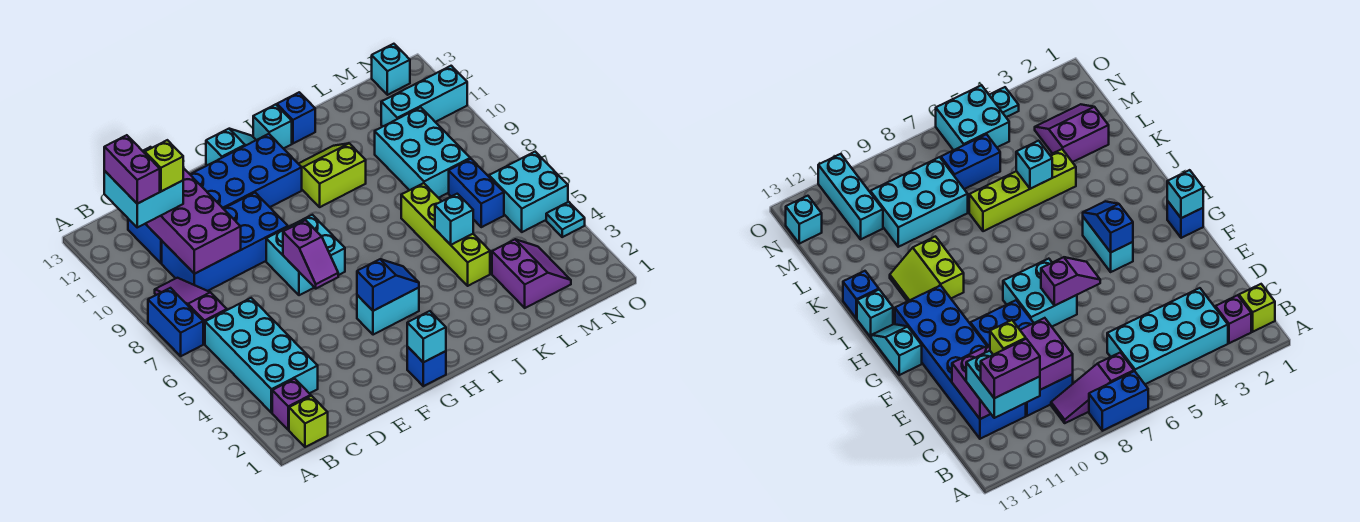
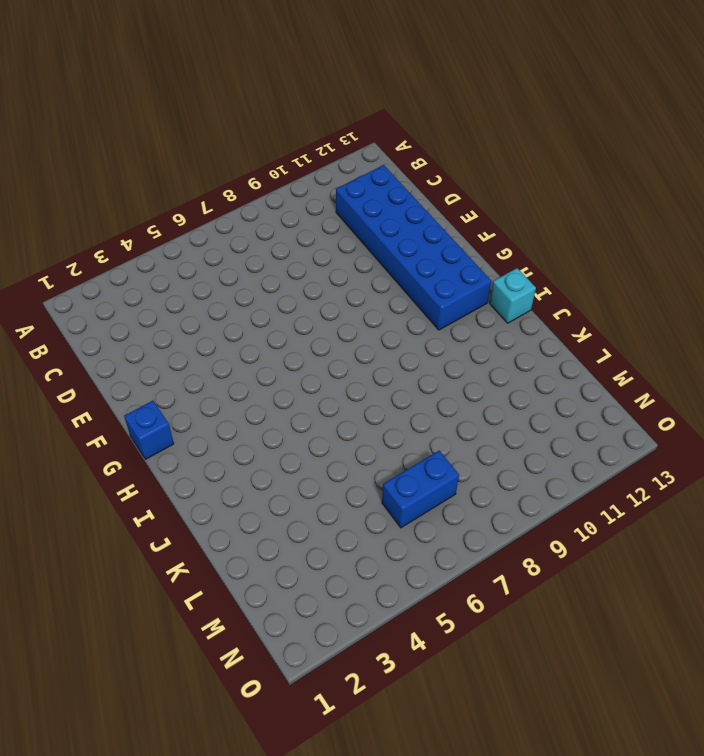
none -> blue 1x2 brick [148,288,203,356]
none -> lime 1x1 brick [289,396,328,447]
none -> purple 1x1 brick [272,379,311,430]
none -> cyan 2x4 brick [205,298,318,413]

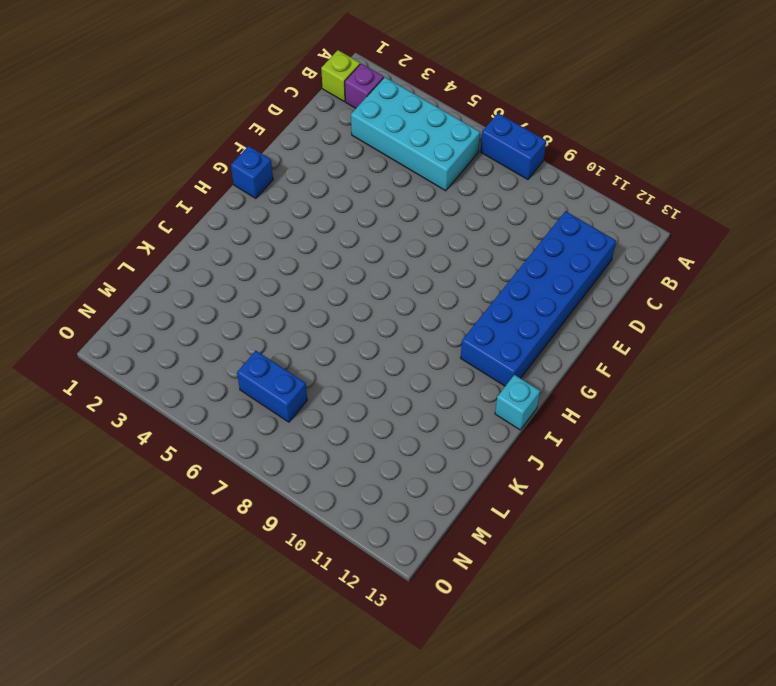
none -> purple 1x3 slope [155,278,227,344]
none -> blue 2x4 brick [162,193,288,291]
none -> cyan 2x2 brick [266,215,345,295]
none -> cyan 1x2 brick [357,288,419,335]

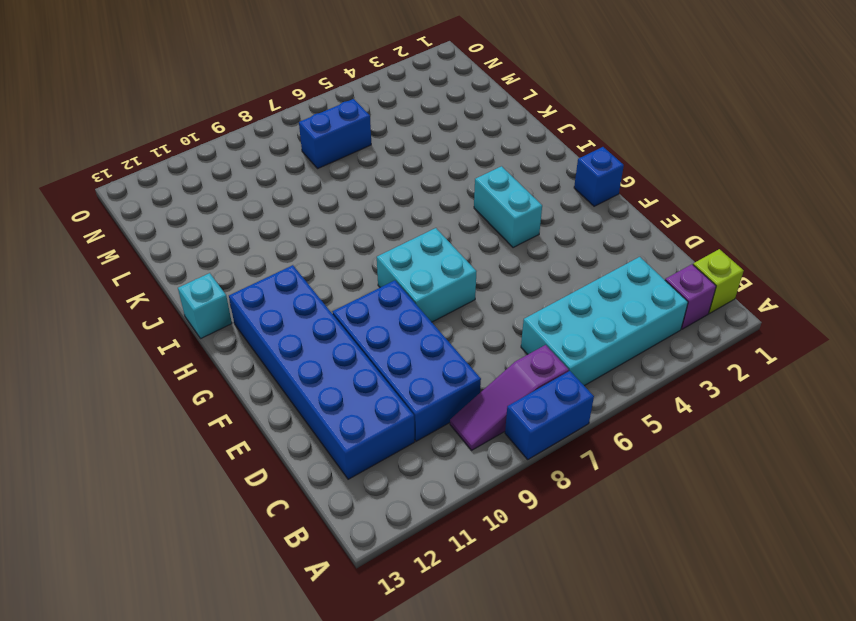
none -> cyan 1x2 slope [206,129,256,165]
none -> lime 2x2 slope [299,143,366,207]
none -> blue 1x1 brick [277,92,315,143]
none -> lime 1x4 brick [401,183,490,286]

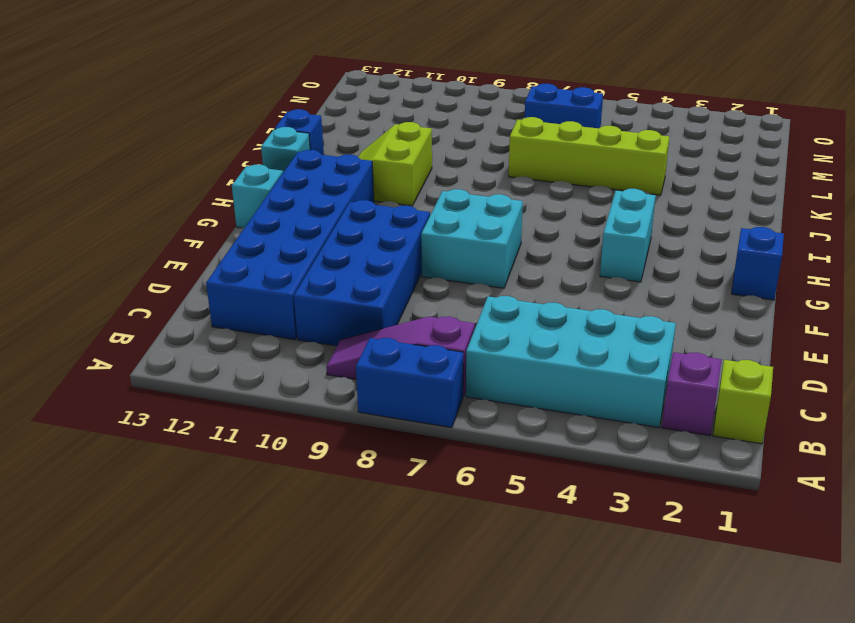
none -> purple 2x2 slope [492,239,571,308]
none -> cyan 2x3 brick [375,107,470,198]
none -> cyan 1x3 brick [381,66,467,126]
none -> cyan 2x2 brick [489,152,568,232]

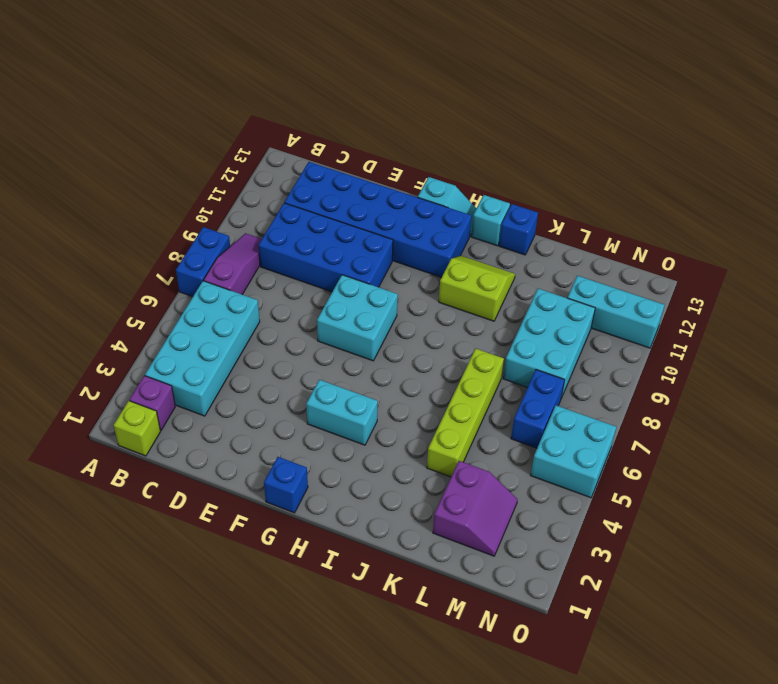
none -> cyan 1x1 brick [372,44,410,95]
none -> cyan 1x1 plate [546,202,585,237]
none -> purple 2x4 brick [146,168,241,274]
none -> purple 1x2 slope [283,220,338,288]

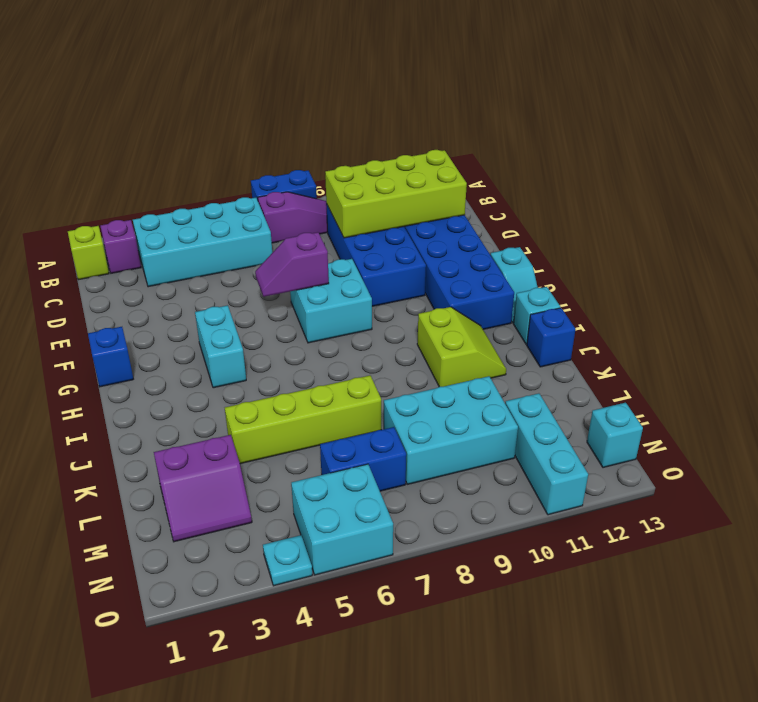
lime 2x4 brick [325,150,467,238] -> purple 2x4 brick [146,168,241,274]
none -> cyan 1x1 brick [407,311,446,362]
none -> blue 1x2 slope [357,259,419,311]
none -> cyan 1x1 brick [435,194,473,245]
none -> cyan 2x2 brick [104,147,183,227]

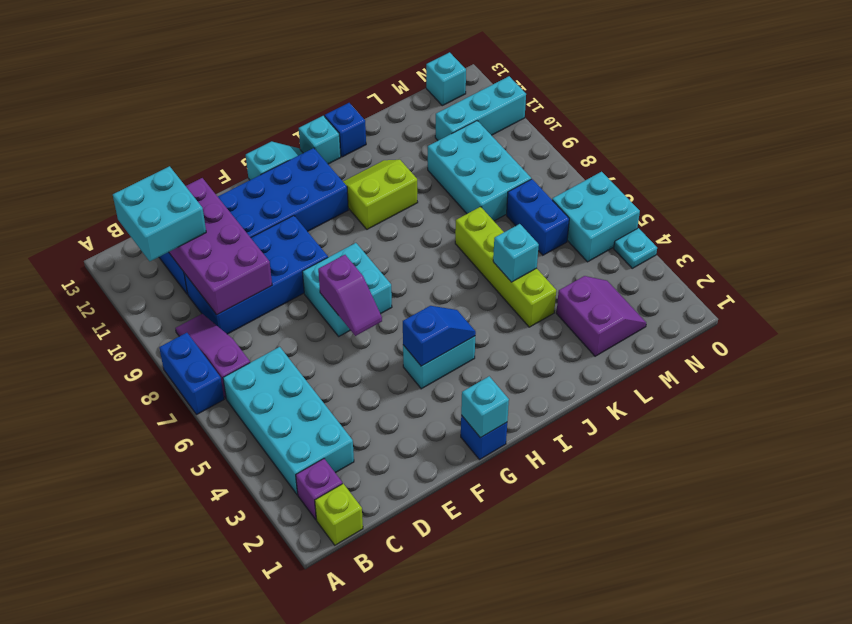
none -> purple 1x2 brick [104,135,160,204]
none -> lime 1x1 brick [145,140,183,191]

